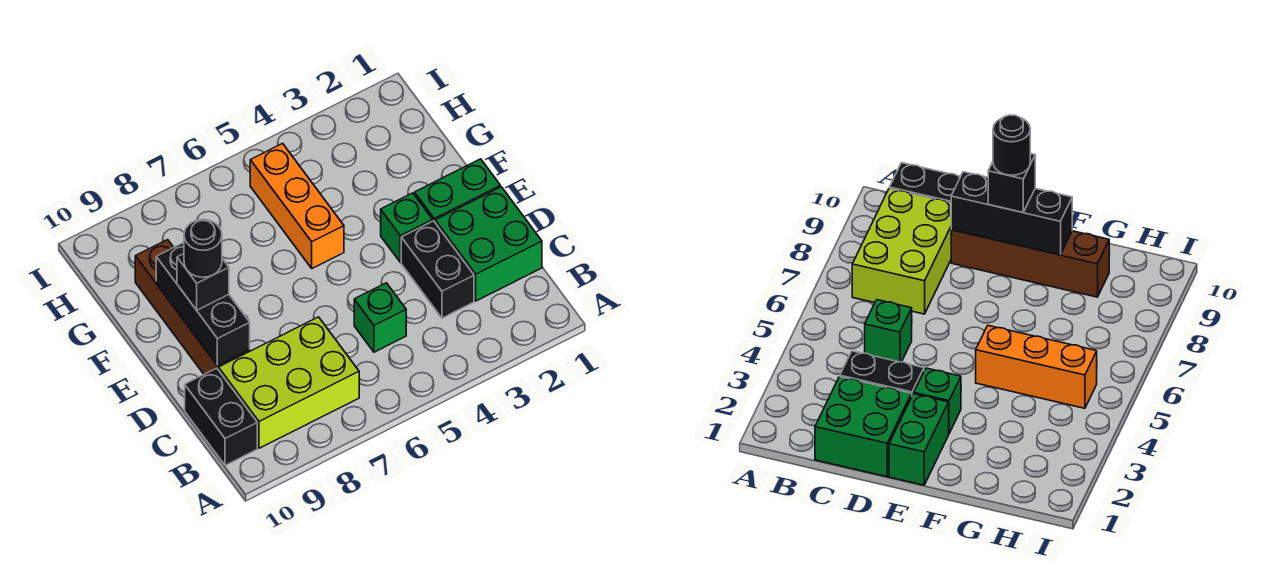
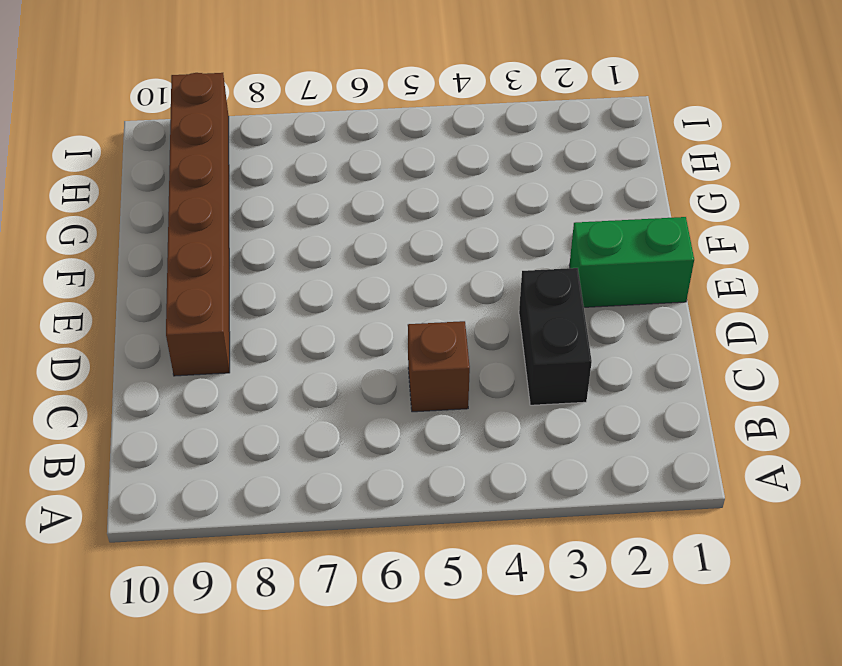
brown 1x1 brick [408,321,470,412] -> green 1x1 brick [354,283,406,352]
brown 1x6 brick [166,73,230,376] -> brown 1x4 brick [135,240,250,374]
none -> lime 2x3 brick [218,317,359,448]
none -> black 1x2 brick [185,368,257,465]
none -> green 2x2 brick [435,187,542,301]

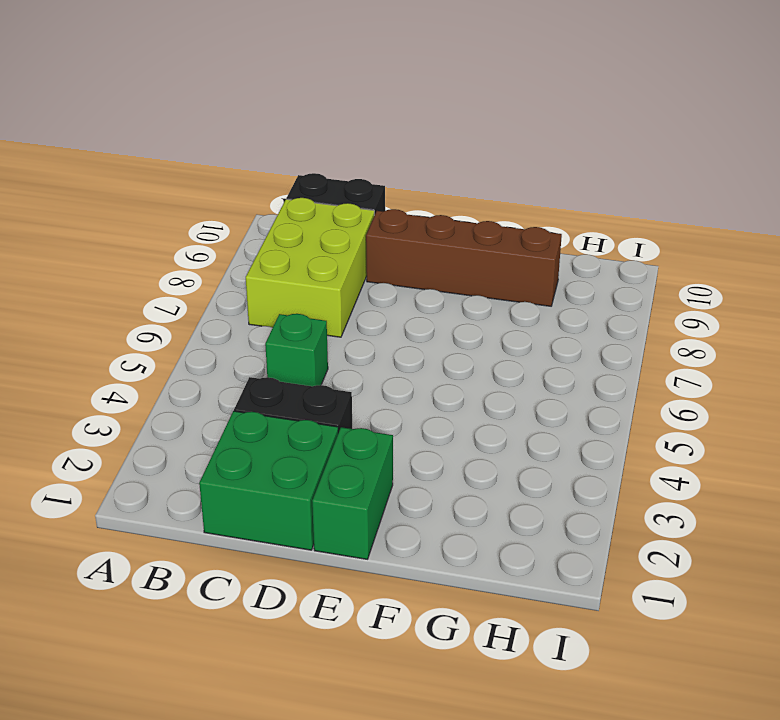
none -> green 1x1 brick [381,193,433,262]
none -> orange 1x3 brick [250,143,344,268]
none -> black 1x3 brick [156,243,250,366]

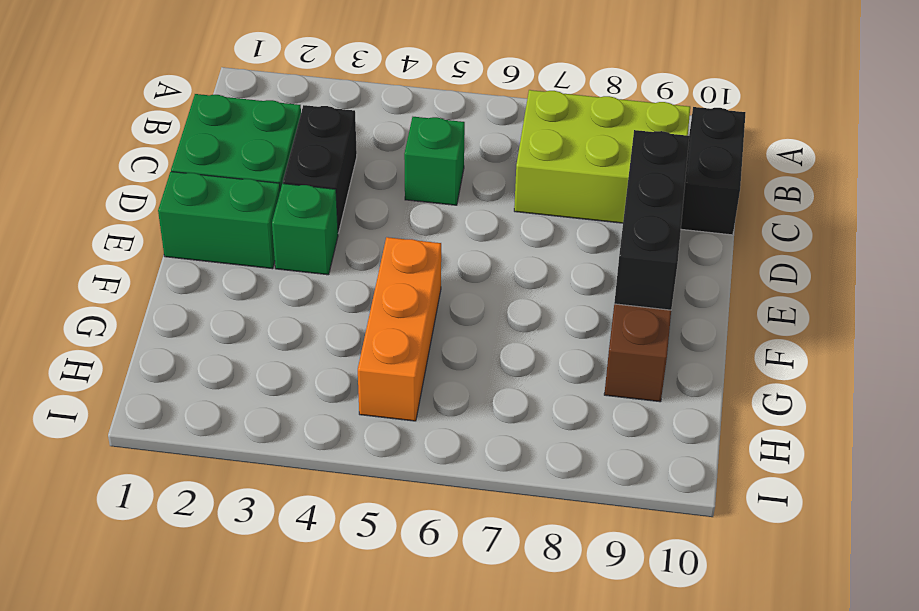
none -> black 1x1 brick [177,254,229,310]
none -> black 1x1 round brick [184,219,222,277]

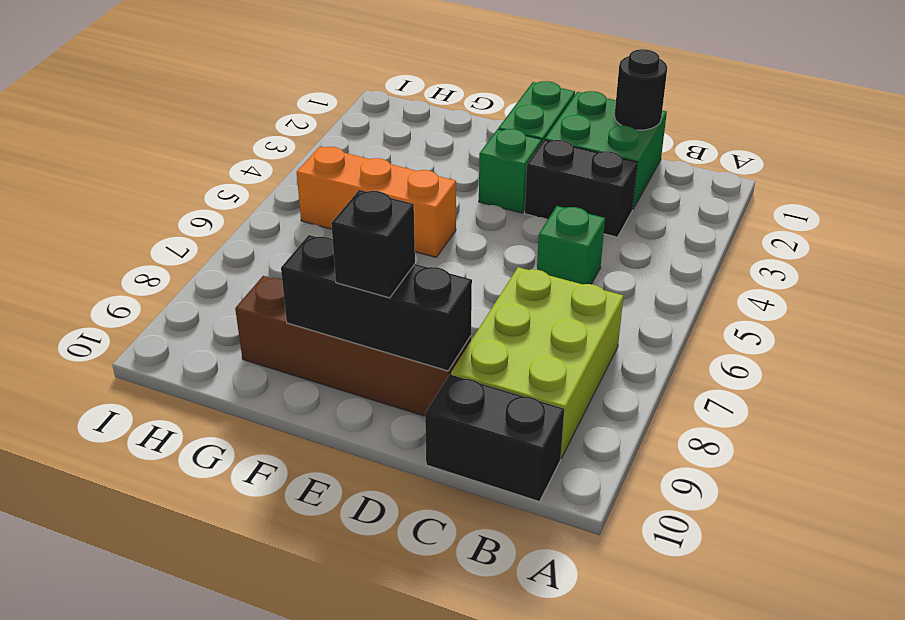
black 1x1 round brick [615,49,667,130] -> black 1x1 round brick moved to [184,219,222,277]

